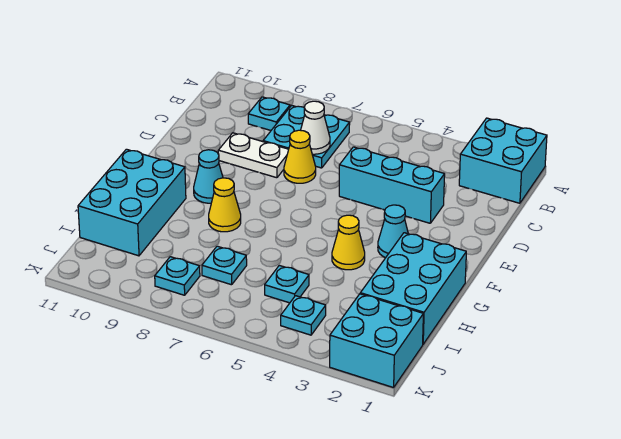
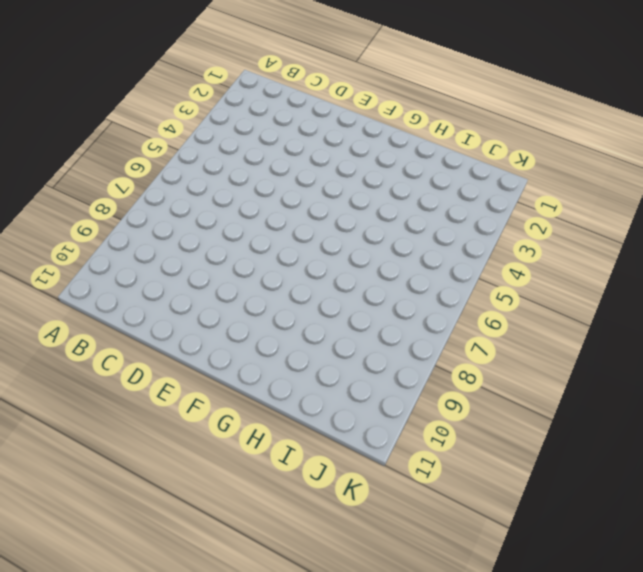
none -> cyan 2x2 brick [459,118,547,203]
none -> cyan 2x2 plate [263,105,350,168]
none -> cyan 1x1 plate [248,97,290,130]

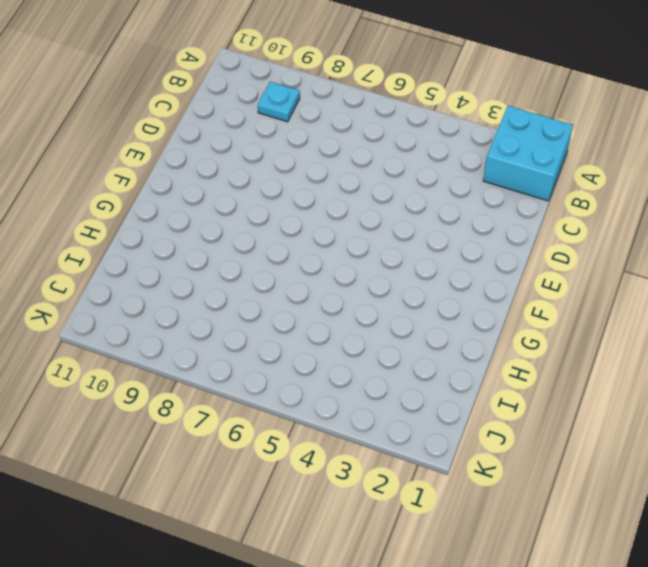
none -> cyan 2x2 plate [263,105,350,168]
none -> cyan 1x3 brick [339,147,445,223]
none -> yellow 1x1 cone [284,130,316,183]

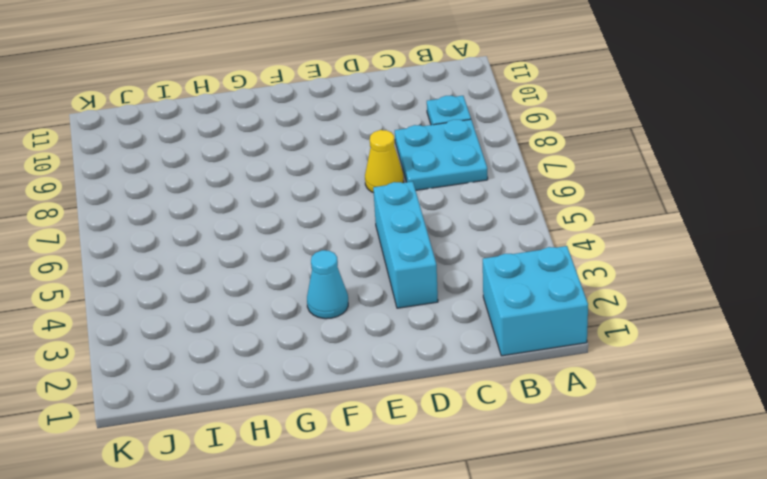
none -> white 1x2 plate [218,133,289,178]
none -> cyan 1x1 cone [194,150,223,203]
none -> cyan 2x3 brick [360,233,466,344]

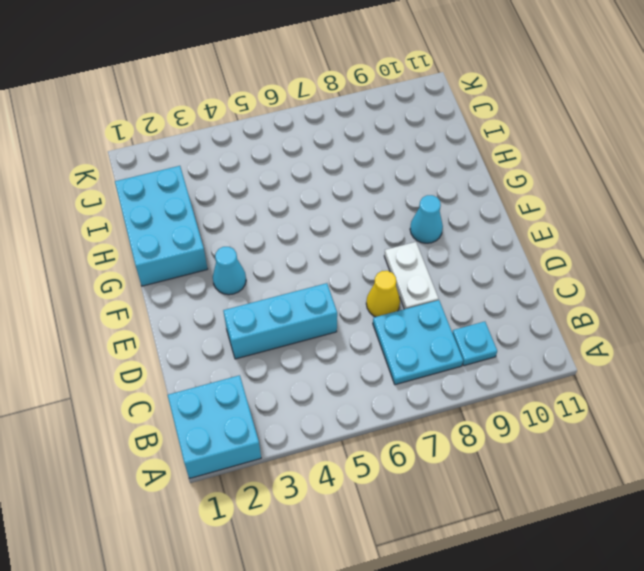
white 1x2 plate [384,242,439,309] -> white 1x2 plate turned to [218,133,289,178]
none -> yellow 1x1 cone [332,215,365,270]
none -> yellow 1x1 cone [209,178,241,232]
none -> cyan 2x3 brick [78,149,186,256]

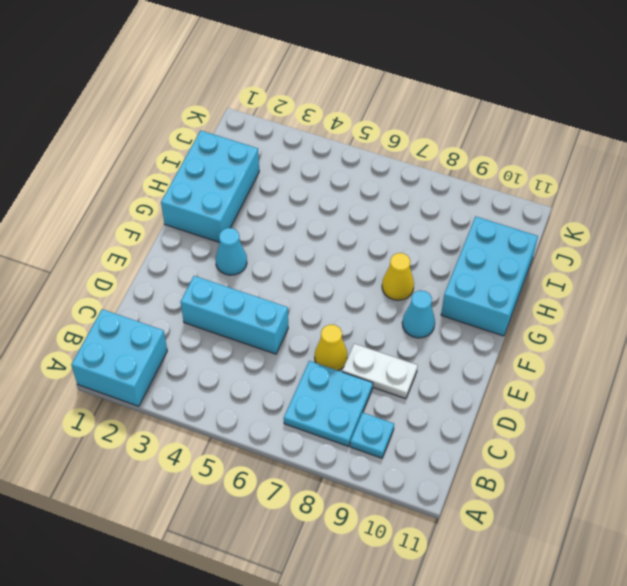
none -> yellow 1x1 cone [332,215,365,270]
none -> cyan 1x1 plate [265,265,309,303]
none -> cyan 1x1 plate [202,246,247,285]

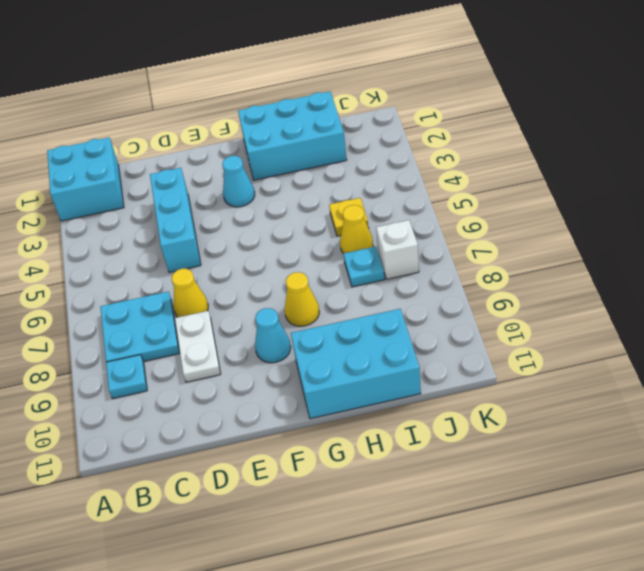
yellow 1x1 plate [329,198,368,236] -> cyan 1x1 plate [265,265,309,303]
yellow 1x1 cone [340,205,373,253] -> yellow 1x1 cone moved to [332,215,365,270]
white 1x1 brick [376,220,419,279] -> none
none -> cyan 2x2 brick [330,294,423,388]
none -> cyan 1x1 plate [281,296,326,335]
none -> cyan 1x1 plate [155,257,200,295]

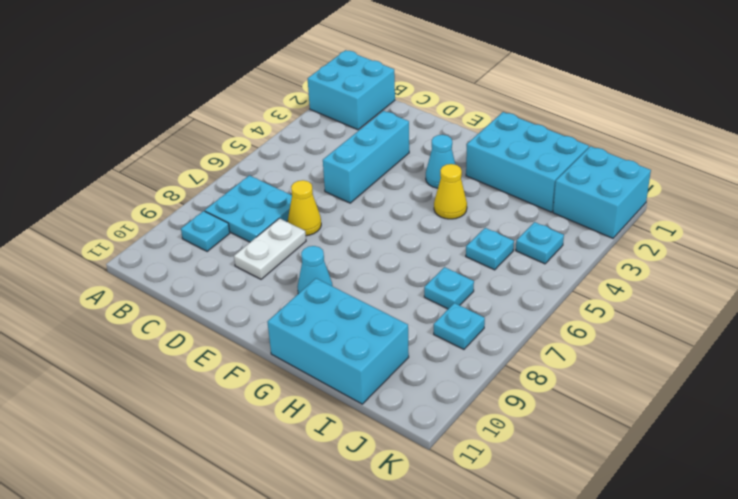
none -> yellow 1x1 cone [209,178,241,232]
none -> white 1x1 cone [301,101,330,154]

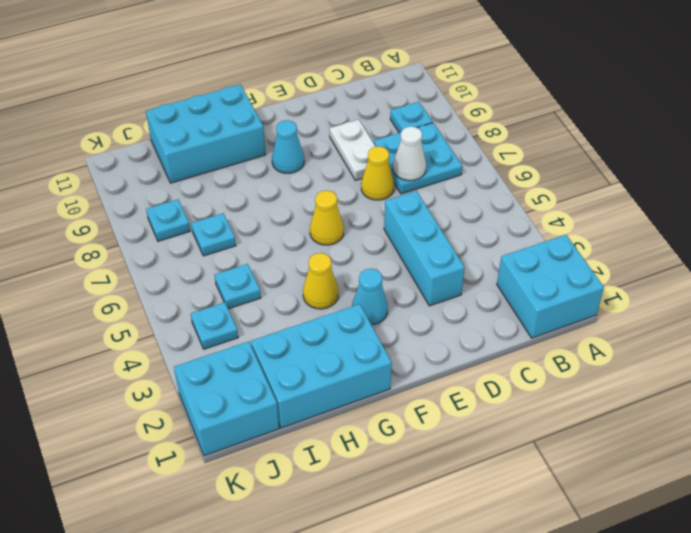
yellow 1x1 cone [310,190,344,245] -> yellow 1x1 cone moved to [209,178,241,232]

